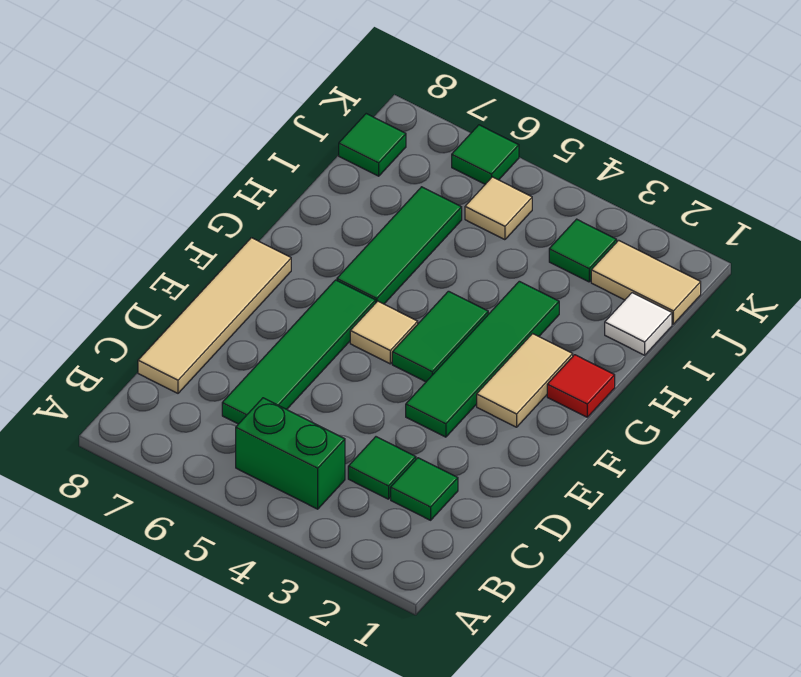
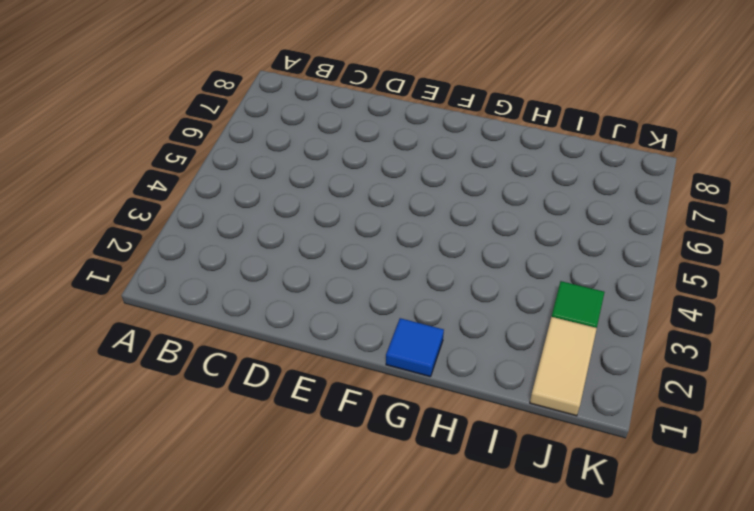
blue 1x1 tile [386,318,444,377] -> red 1x1 tile [547,355,615,417]
none -> green 1x2 brick [236,398,345,509]
none -> green 1x1 tile [391,458,458,520]
none -> green 1x1 tile [348,437,416,499]

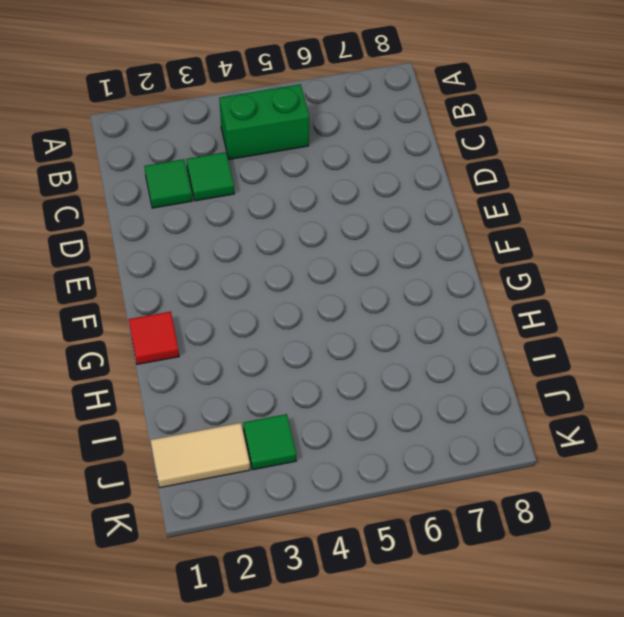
none -> green 1x4 tile [222,280,376,424]
none -> tan 1x4 tile [138,238,291,393]
none -> green 1x4 tile [406,281,559,437]

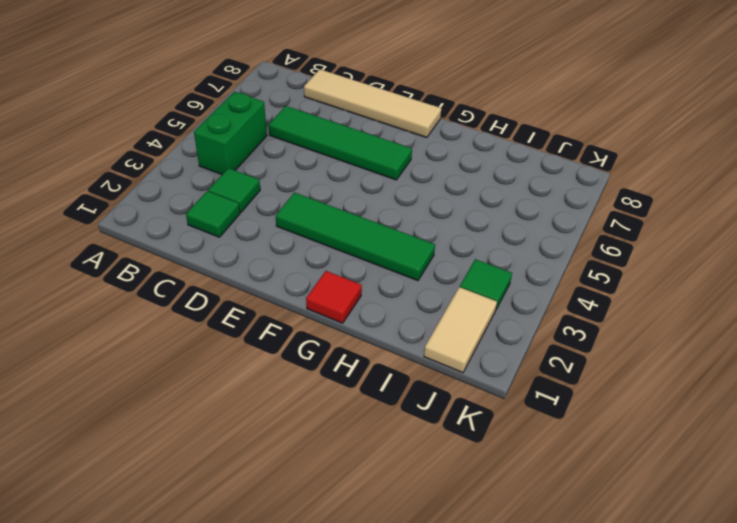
none -> tan 1x2 tile [477,334,573,427]
none -> green 1x2 tile [392,291,488,382]
none -> tan 1x1 tile [350,301,418,364]

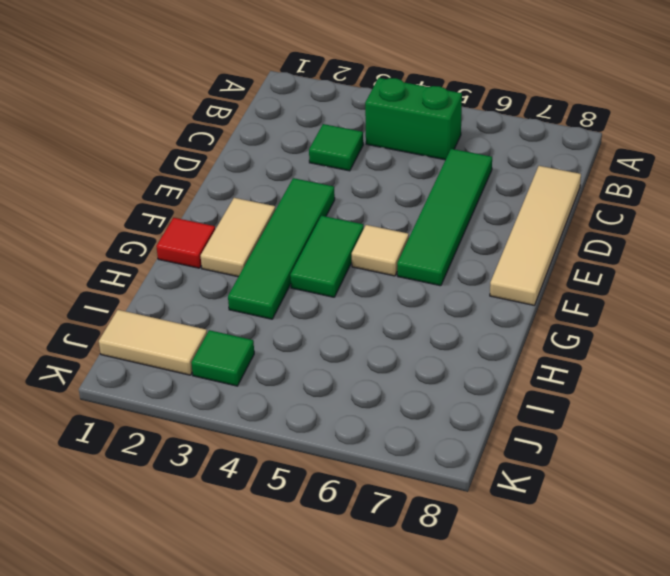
none -> green 1x1 tile [391,458,458,520]
none -> green 1x3 tile [337,187,462,304]
none -> white 1x1 tile [605,293,672,355]

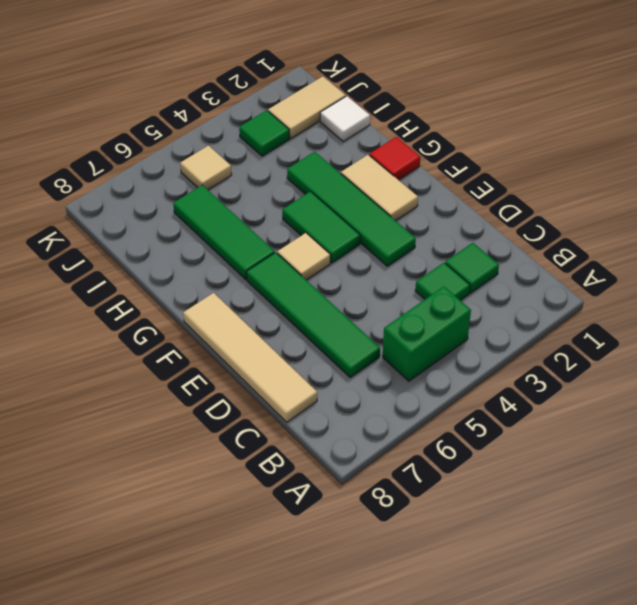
none -> green 1x1 tile [339,114,406,176]
none -> green 1x1 tile [452,125,519,184]

